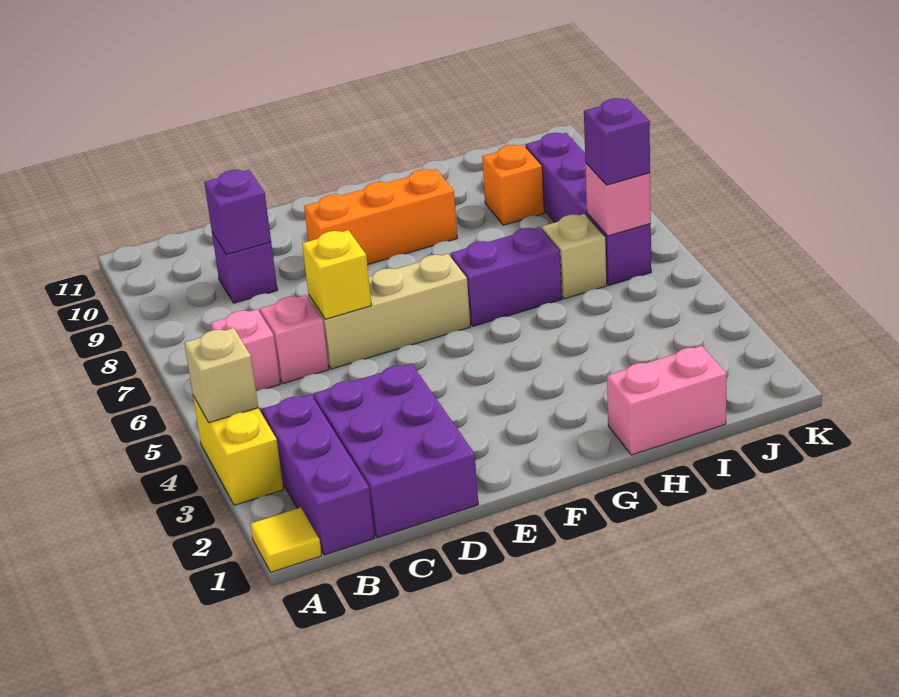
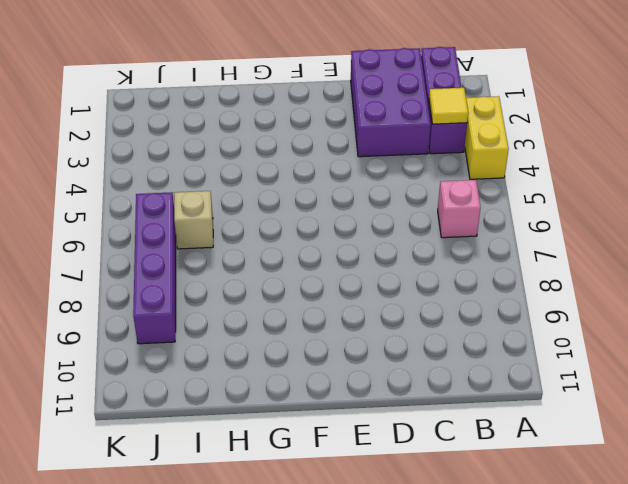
yellow 1x1 tile [429,88,468,124] -> yellow 1x1 tile moved to [251,508,322,572]
none -> pink 1x1 brick [260,295,329,384]
none -> purple 1x1 brick [212,233,278,303]
none -> tan 1x3 brick [309,254,470,369]

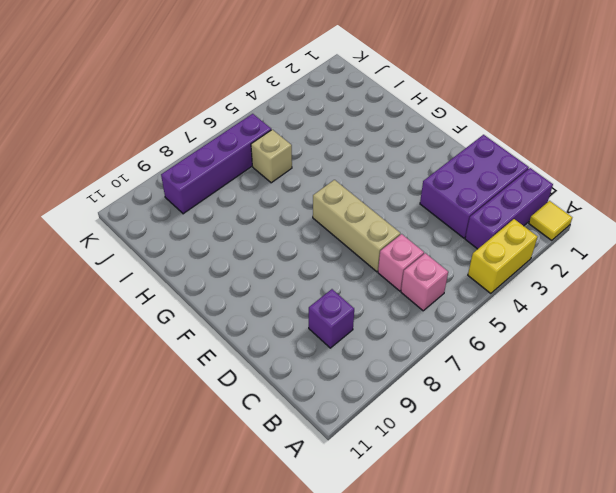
none -> orange 1x3 brick [304,169,457,265]
none -> purple 1x2 brick [450,227,562,326]
none -> pink 1x2 brick [607,346,727,455]

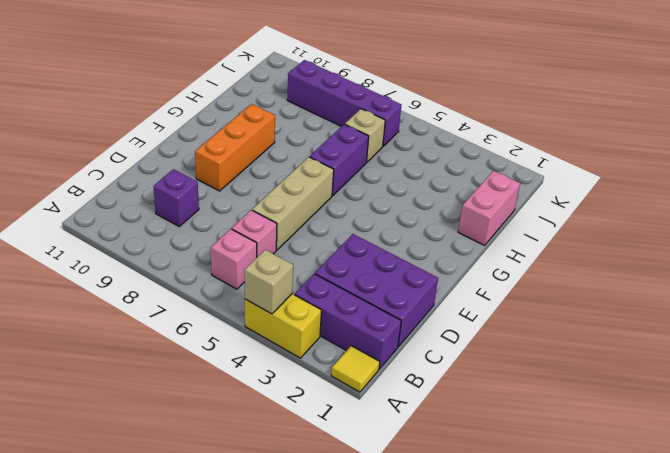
none -> orange 1x1 brick [482,145,544,225]
none -> purple 1x1 brick [204,170,271,255]
none -> yellow 1x1 brick [302,230,372,319]

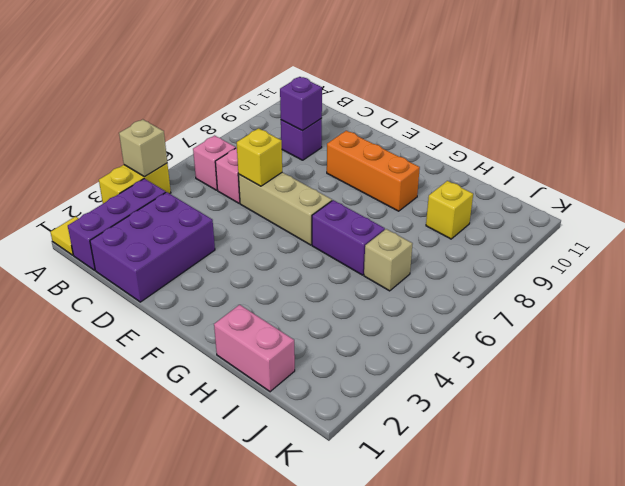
yellow 1x1 brick [426,181,473,239] -> orange 1x1 brick [482,145,544,225]
none -> purple 1x4 brick [525,133,651,285]
none -> pink 1x1 brick [585,163,651,236]
none -> purple 1x1 brick [584,98,650,185]

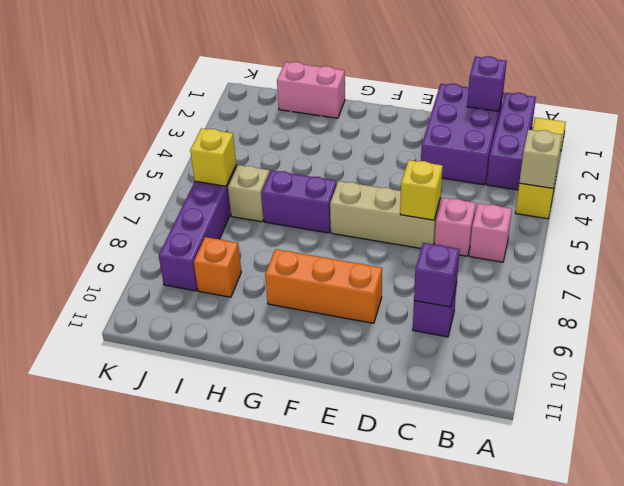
purple 1x1 brick [467,56,507,111] -> purple 1x1 brick moved to [584,98,650,185]
yellow 1x1 brick [190,128,236,186] -> pink 1x1 brick [585,163,651,236]

